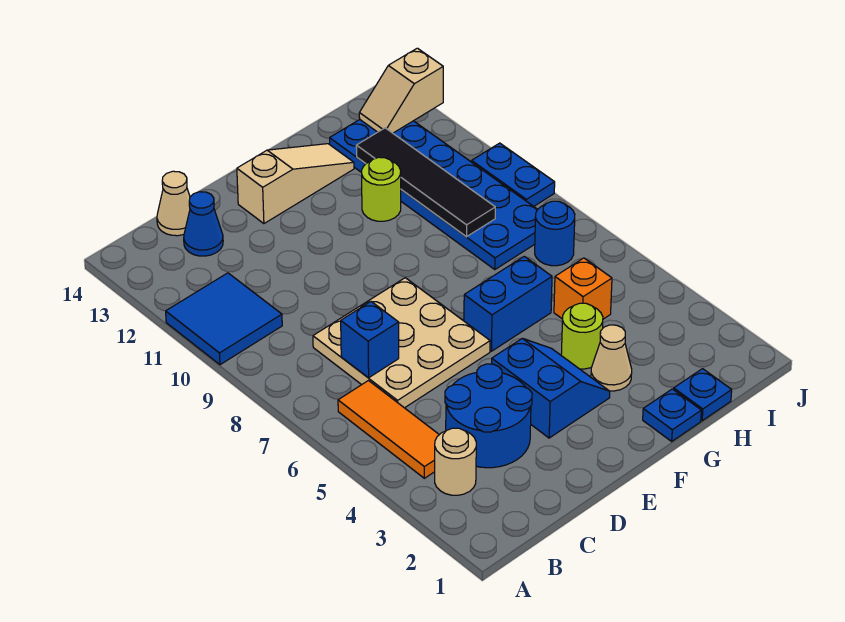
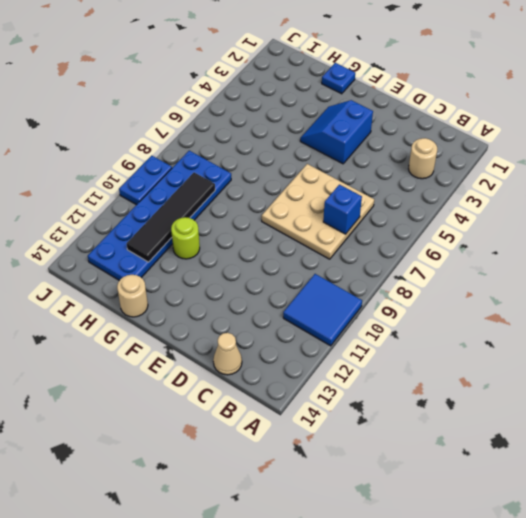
tan 1x1 round brick [117,275,148,317] -> none
none -> orange 1x3 tile [338,381,439,478]
none -> blue 2x2 round brick [445,364,532,468]
none -> blue 1x1 cone [184,192,223,256]

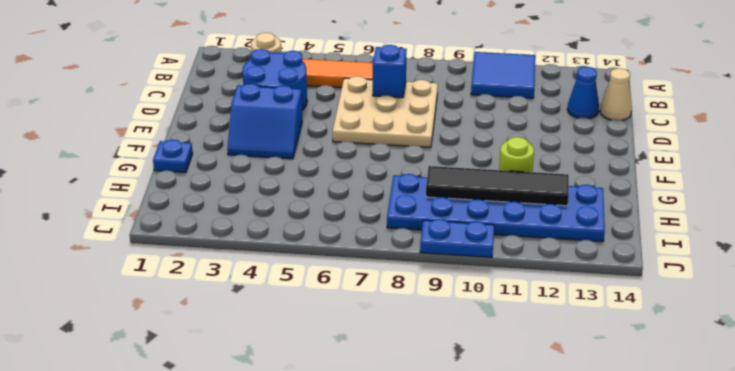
none -> tan 1x3 slope [237,144,354,224]
none -> blue 1x2 brick [464,256,552,351]
none -> tan 1x1 cone [591,325,632,391]

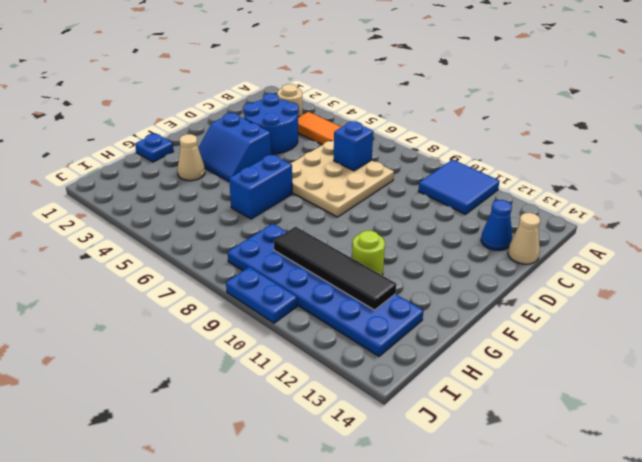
none -> tan 1x3 slope [237,144,354,224]
none -> lime 1x1 round brick [561,303,603,369]
none -> blue 1x1 plate [674,369,732,421]

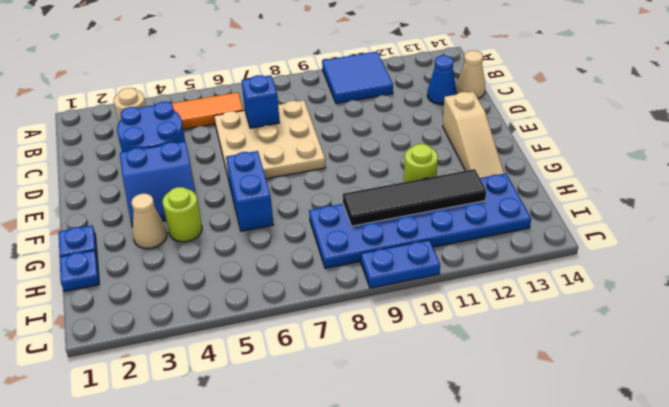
none -> orange 1x1 brick [554,258,612,319]
none -> blue 1x1 round brick [535,201,575,266]
none -> tan 1x2 slope [359,48,443,133]

